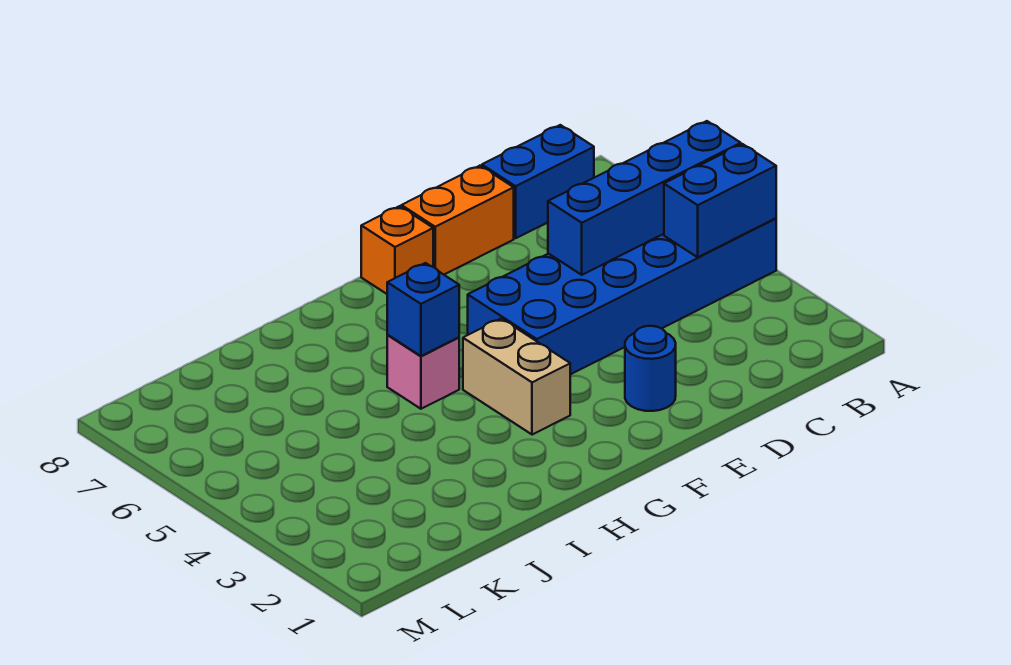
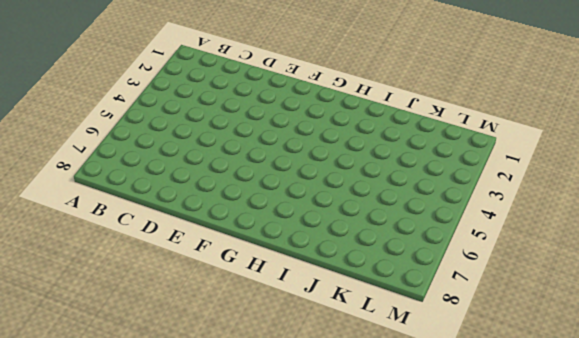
none -> blue 2x6 brick [468,218,776,375]
none -> blue 1x2 brick [482,125,594,238]

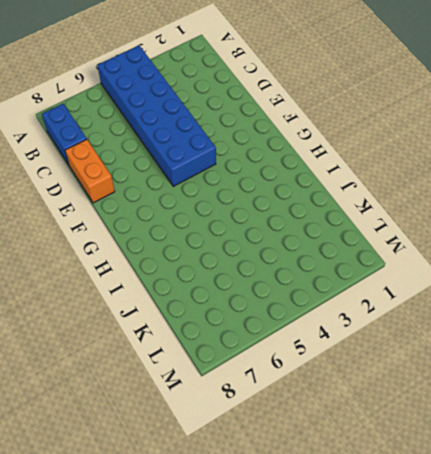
none -> blue 1x1 round brick [625,326,676,411]
none -> orange 1x1 brick [361,206,433,294]

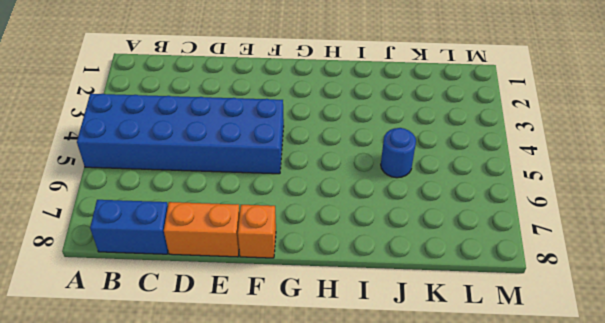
blue 1x1 round brick [381,128,416,178] -> blue 1x1 round brick moved to [625,326,676,411]
none -> tan 1x2 brick [463,319,570,435]
none -> pink 1x1 brick [387,335,459,409]

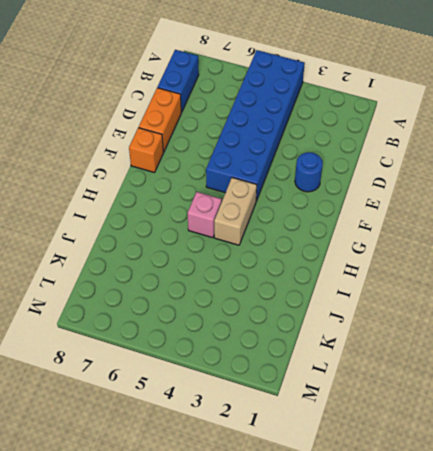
tan 1x2 brick [214,178,257,245] -> tan 1x2 brick turned to [463,319,570,435]
none -> blue 1x2 brick [664,144,776,257]
none -> blue 1x4 brick [548,121,741,275]

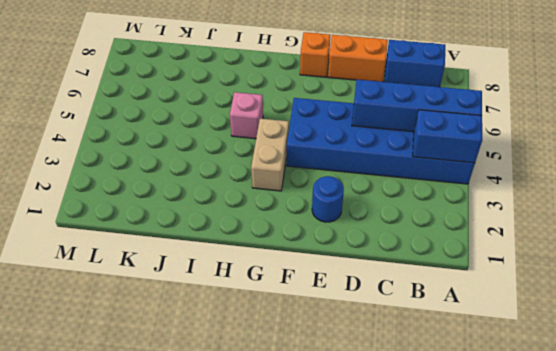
none -> blue 1x1 brick [387,263,459,356]

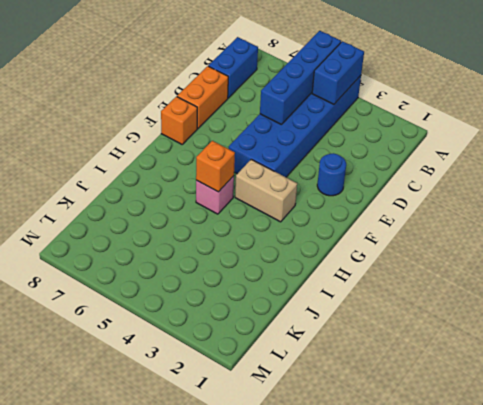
orange 1x1 brick [196,141,235,192] -> blue 1x1 brick [387,263,459,356]

